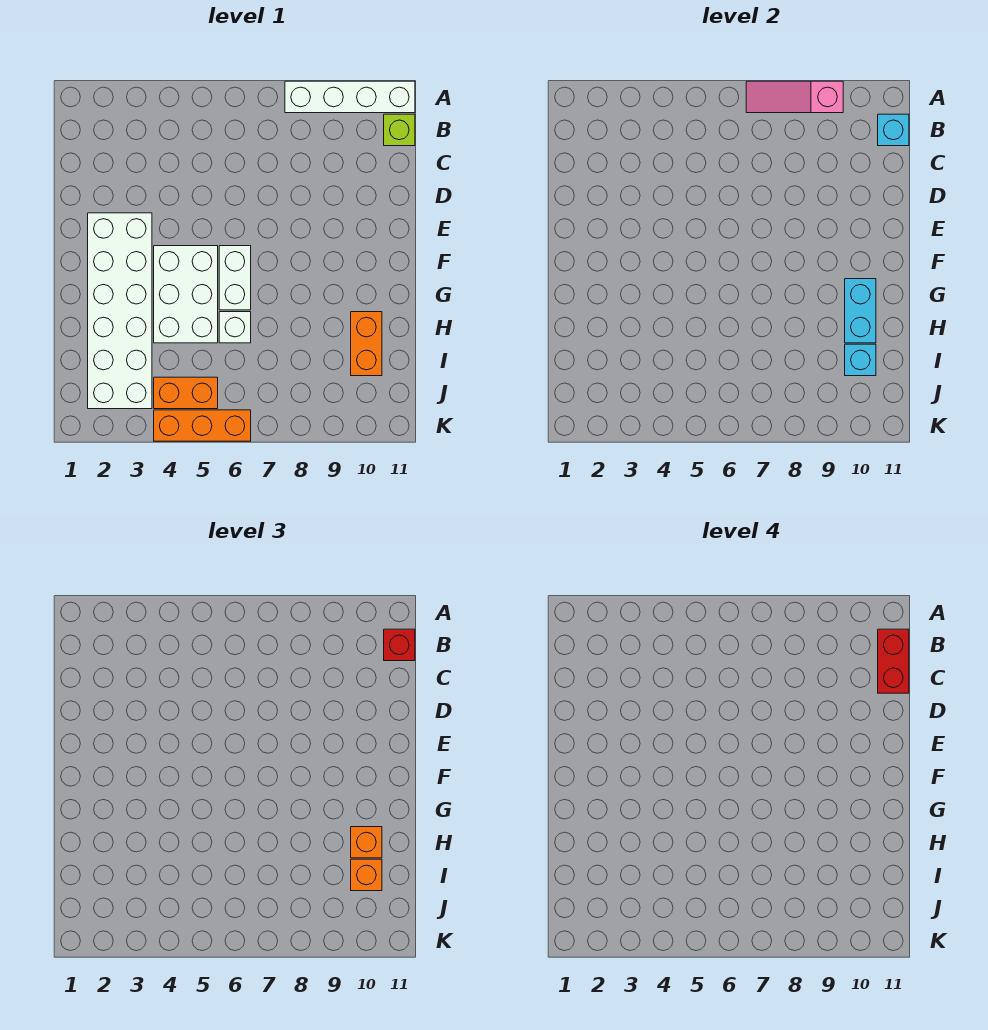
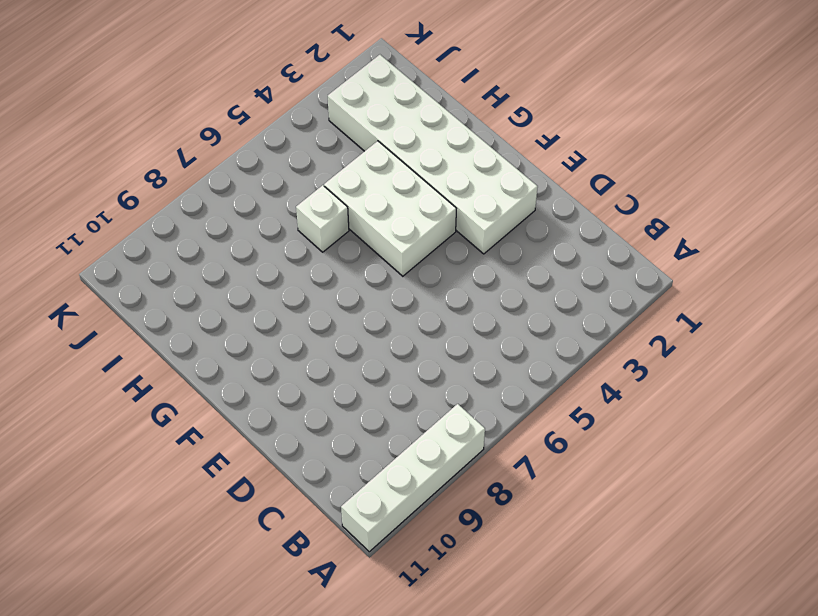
none -> lime 1x1 brick [384,114,415,146]
none -> white 1x2 brick [219,246,251,310]
none -> orange 1x2 brick [351,312,382,376]

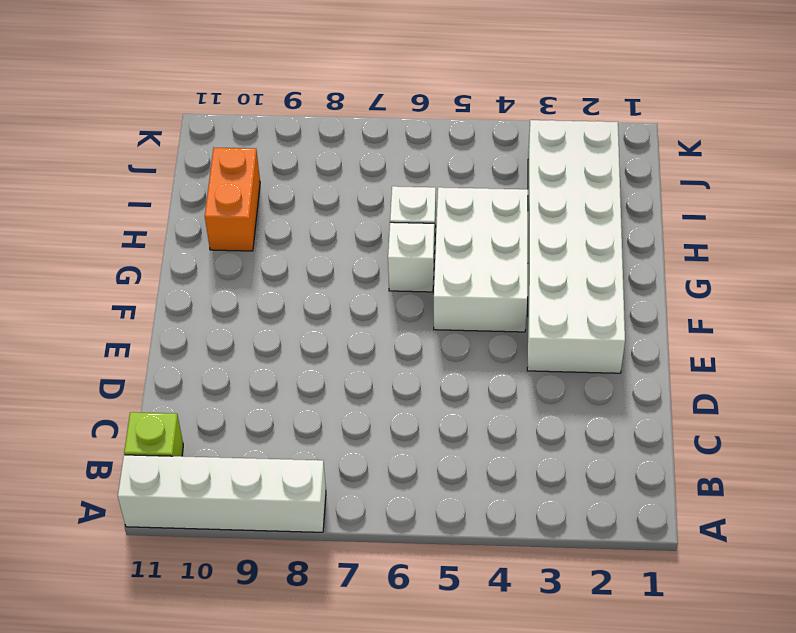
white 1x1 brick [388,222,434,292] -> white 1x2 brick [219,246,251,310]
none -> orange 1x2 brick [154,377,218,409]
none -> orange 1x3 brick [154,410,251,441]
none -> pink 1x3 slope [746,81,843,113]

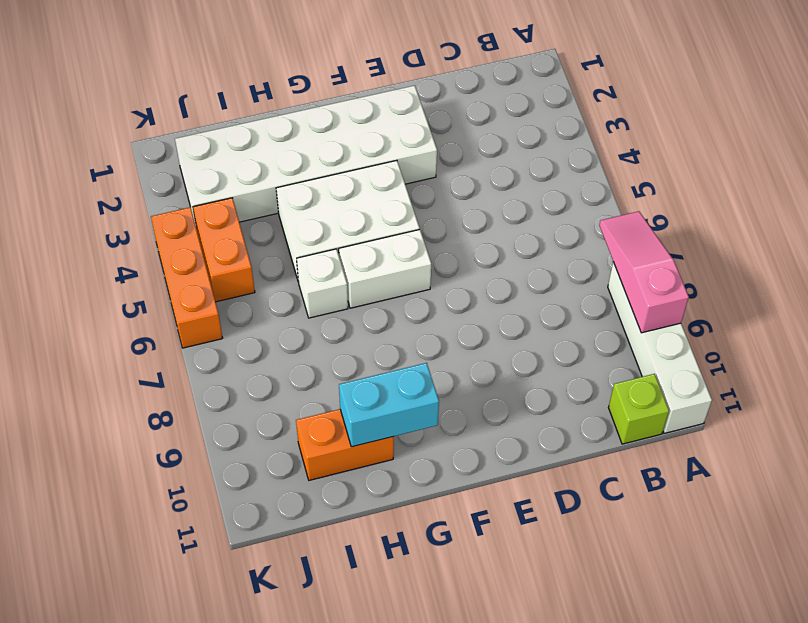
none -> cyan 1x1 brick [878,114,909,146]
none -> cyan 1x1 brick [845,344,876,376]
none -> red 1x1 brick [384,629,415,661]

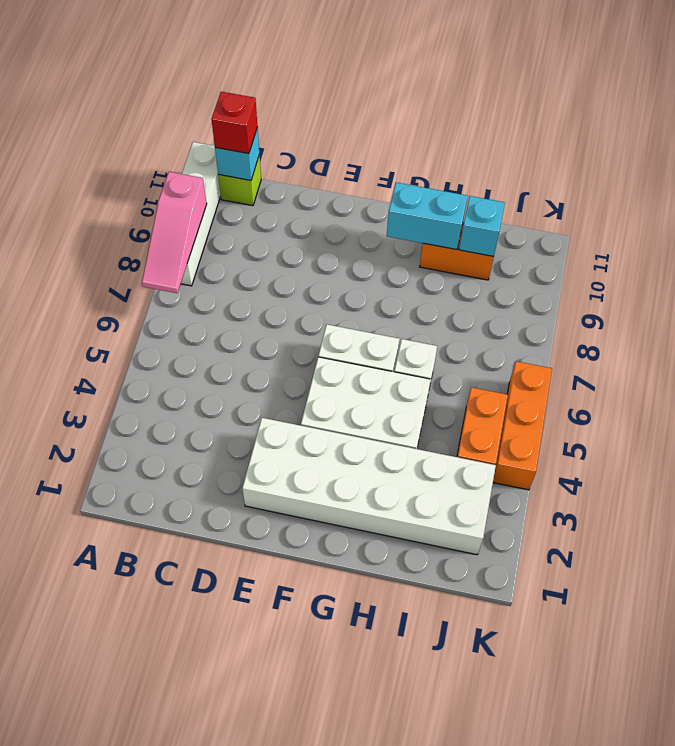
none -> orange 1x1 brick [351,827,382,858]
none -> orange 1x1 brick [351,859,382,891]
none -> red 1x2 brick [878,629,909,693]

